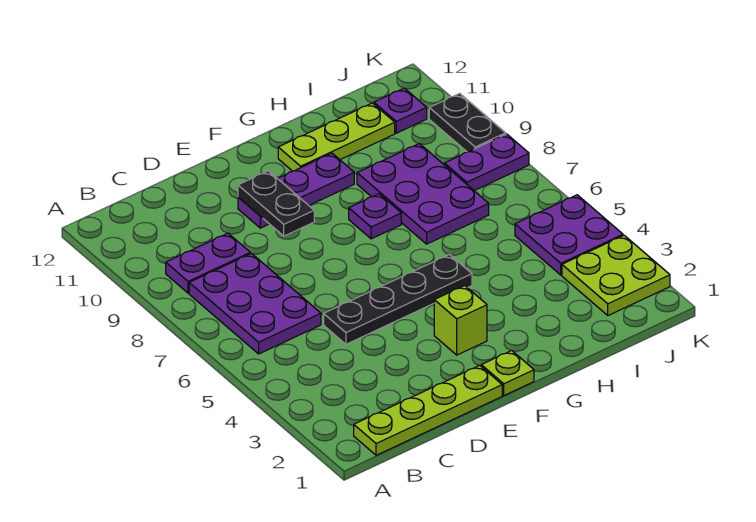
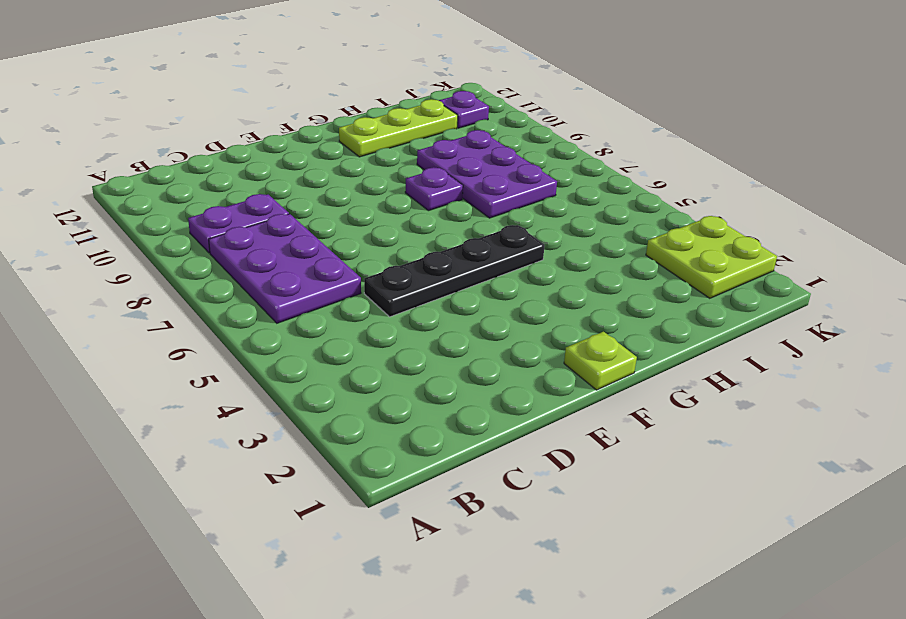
none -> lime 1x4 plate [354,366,502,455]
none -> purple 1x3 plate [238,153,354,228]
none -> lime 1x1 brick [434,286,487,355]

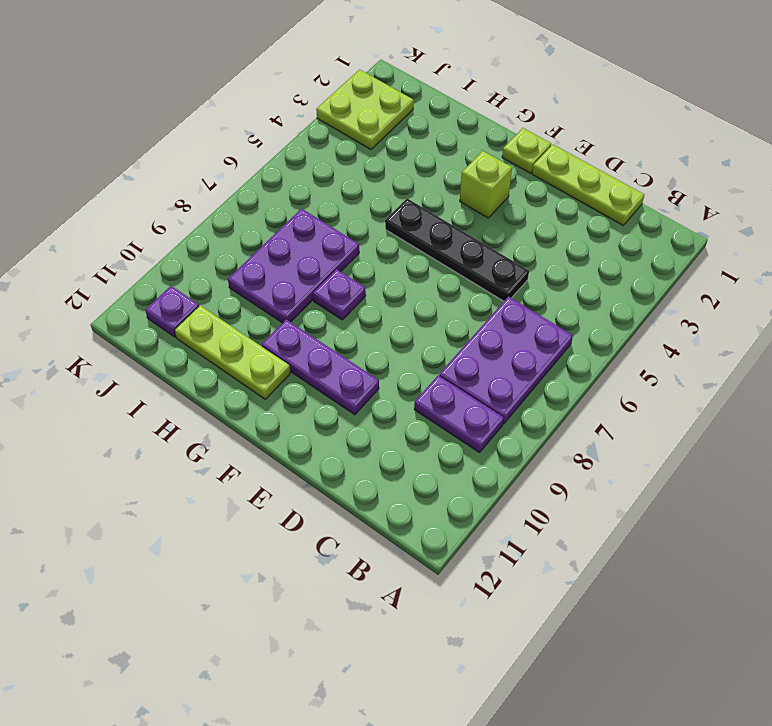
lime 1x3 plate [532,145,644,225] -> lime 1x4 plate [354,366,502,455]
none -> purple 2x2 plate [515,195,623,275]
none -> purple 1x2 plate [444,134,529,191]
none -> black 1x2 plate [429,93,506,152]

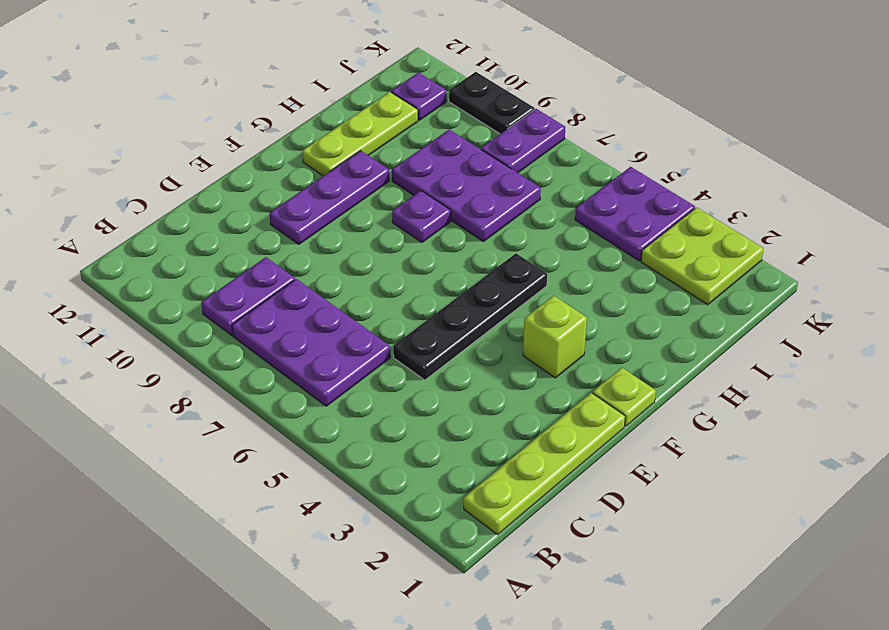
none -> black 1x2 plate [238,171,314,236]

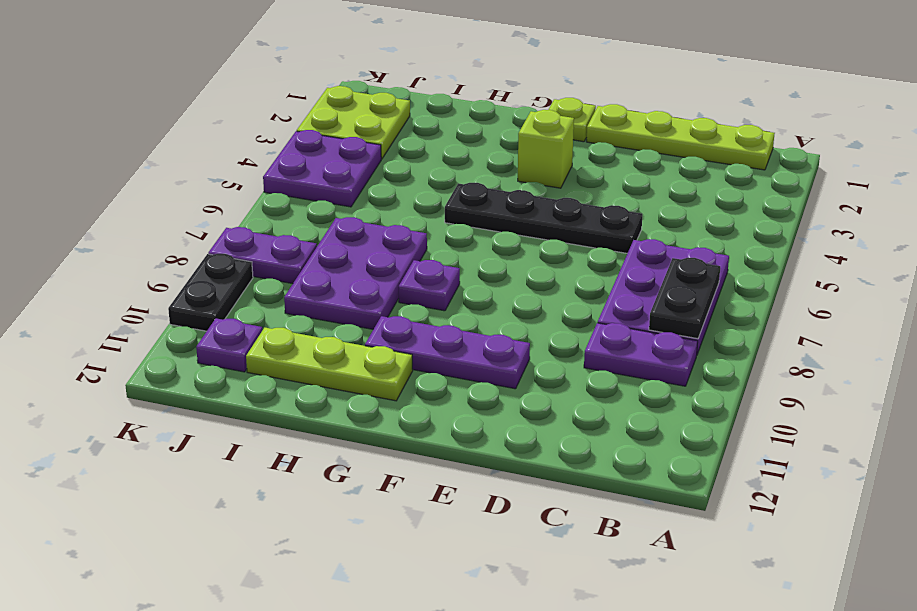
black 1x2 plate [649,258,720,339] -> black 1x2 plate moved to [238,171,314,236]

